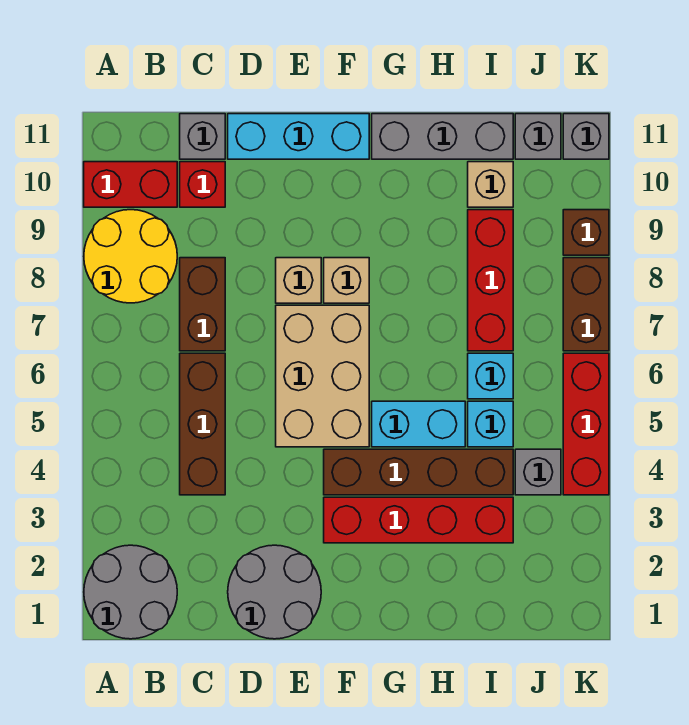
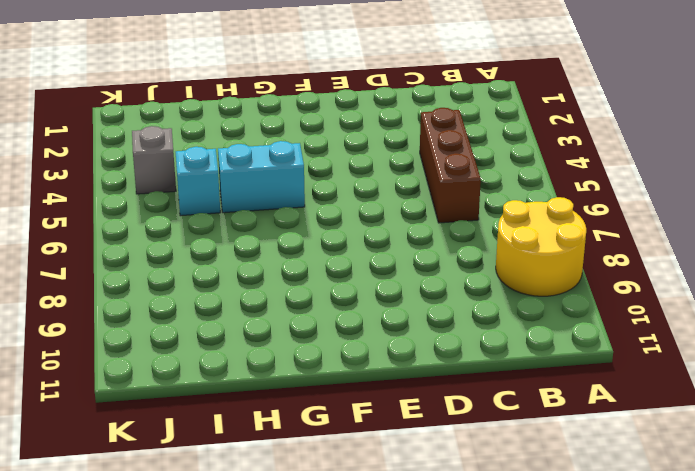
none -> grey 2x2 round brick [84,545,177,639]
none -> red 1x2 brick [84,162,177,207]
none -> brown 1x2 brick [180,258,225,351]

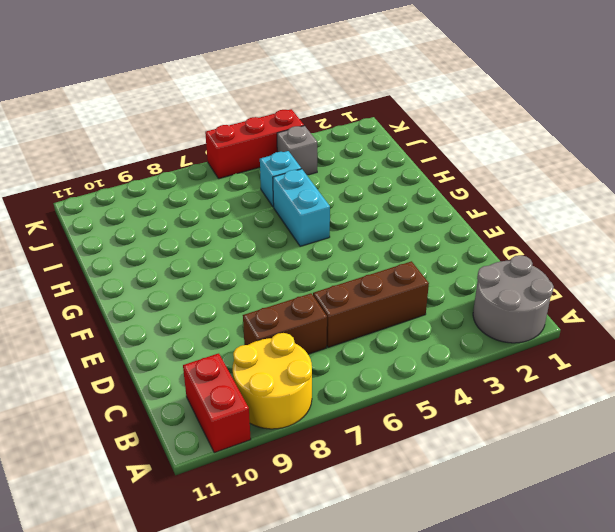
none -> red 1x1 brick [180,162,225,207]
none -> grey 1x1 brick [180,114,225,159]
none -> grey 2x2 round brick [228,545,321,639]

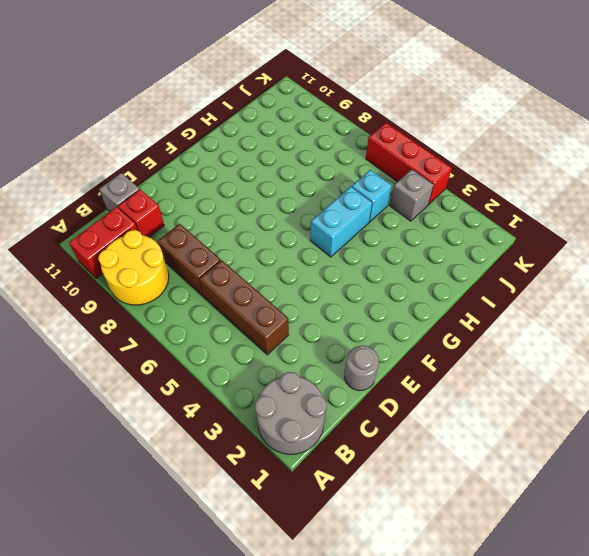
grey 1x1 round brick [344,346,379,391] -> grey 2x2 round brick [228,545,321,639]
none -> cyan 1x3 brick [228,114,369,159]
none -> tan 2x3 brick [276,305,369,447]
none -> tan 1x1 brick [276,258,321,303]

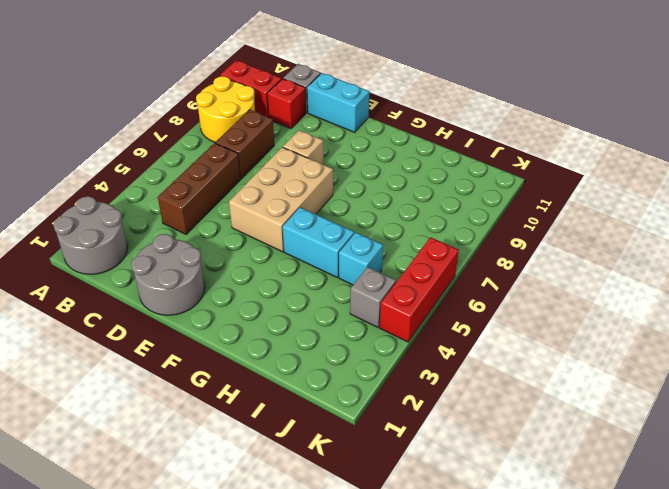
cyan 1x2 brick [307,73,369,132] -> cyan 1x3 brick [228,114,369,159]
none -> red 1x4 brick [324,497,513,543]
none -> brown 1x4 brick [324,449,513,495]
none -> tan 1x1 brick [324,258,369,303]

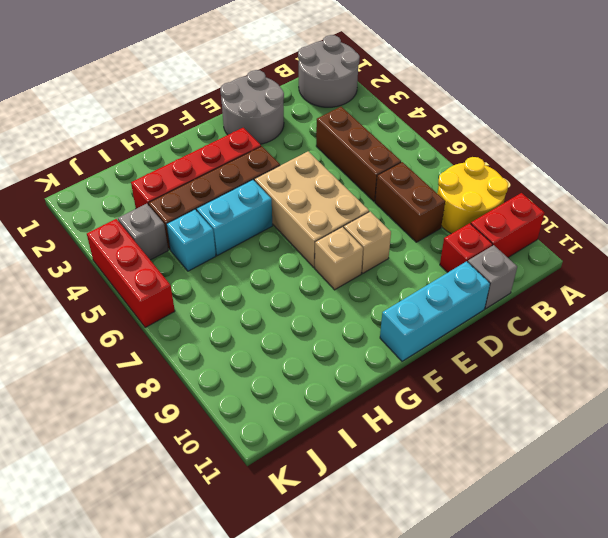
none -> grey 1x3 brick [372,114,513,159]
none -> cyan 1x1 brick [468,353,513,399]
none -> red 1x3 brick [468,210,513,351]

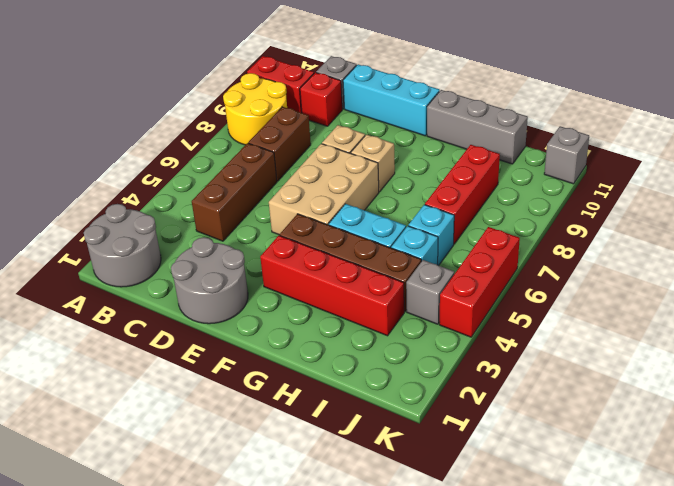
none -> tan 1x1 brick [468,162,513,207]
none -> grey 1x1 brick [515,114,561,159]
none -> brown 1x2 brick [563,258,609,351]

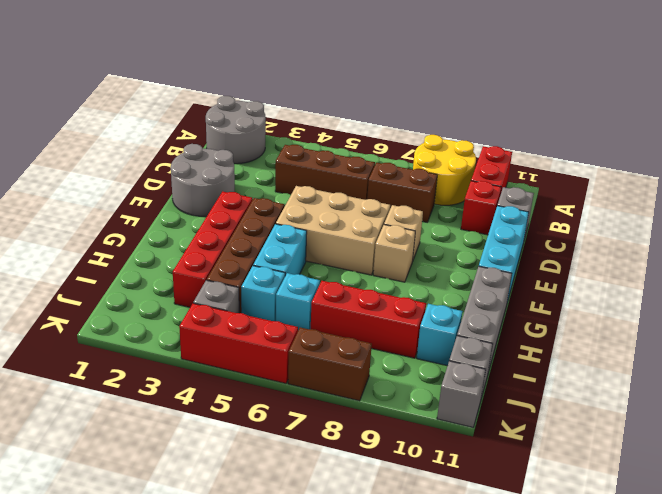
cyan 1x1 brick [417,304,463,366] -> tan 1x1 brick [468,162,513,207]
none -> brown 1x1 brick [563,210,609,255]

